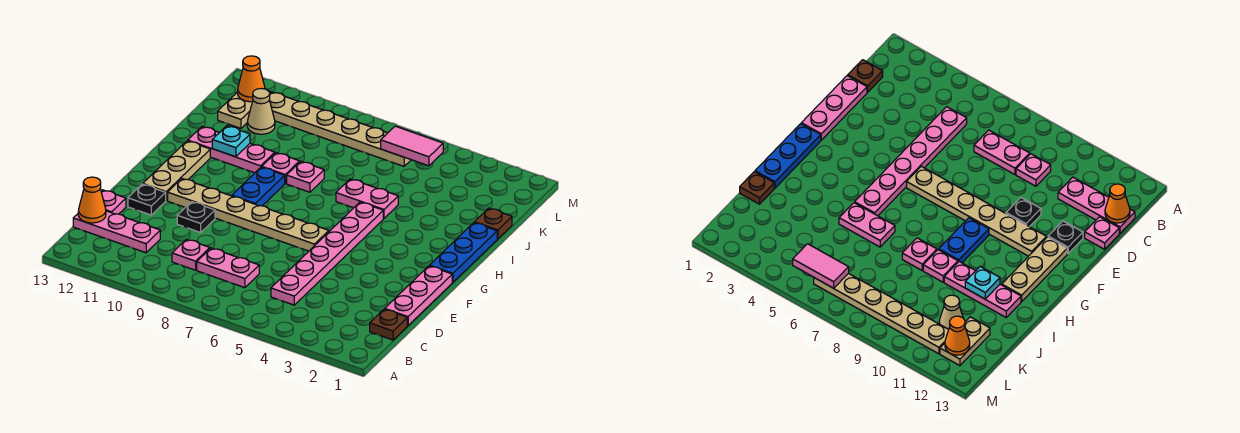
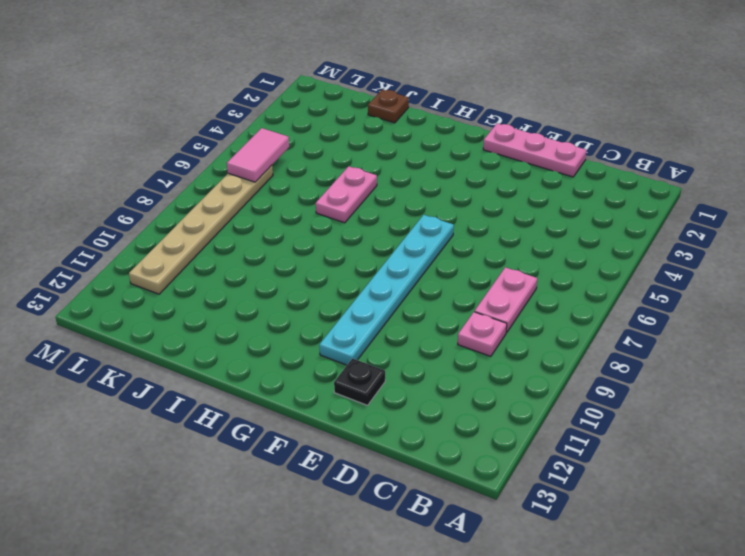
cyan 1x6 plate [319,215,454,365] -> tan 1x6 plate [168,179,329,251]
none -> brown 1x1 plate [370,309,407,340]
none -> pink 1x6 plate [271,202,383,305]
none -> pink 1x3 plate [73,211,160,253]

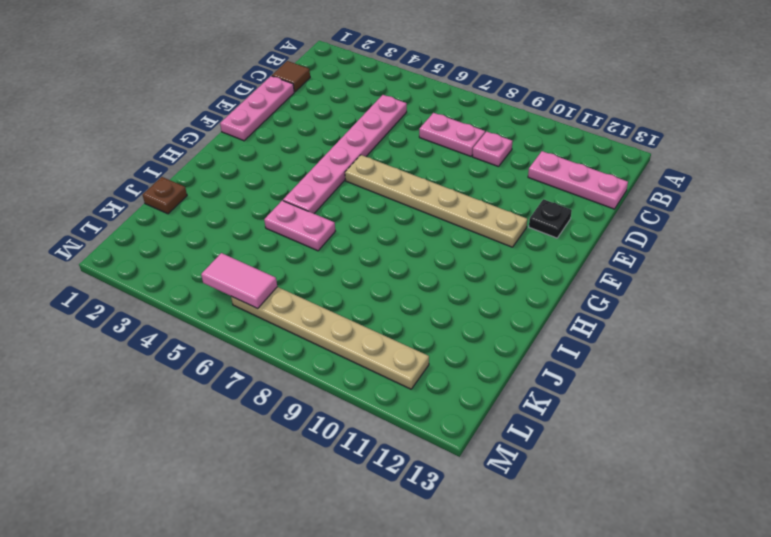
brown 1x1 tile [272,61,310,92] -> brown 1x1 plate [370,309,407,340]
none -> pink 1x1 plate [101,190,126,214]
none -> black 1x1 plate [177,202,215,233]
none -> tan 1x3 plate [143,141,210,200]

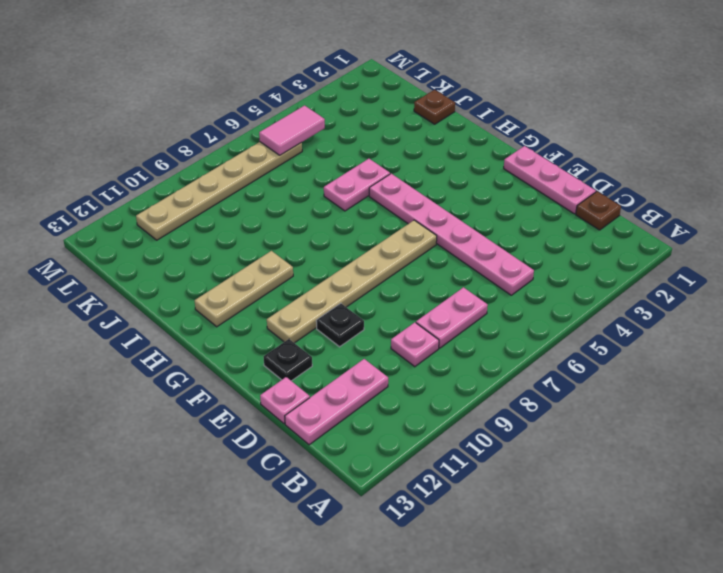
tan 1x3 plate [195,251,293,327] -> tan 1x3 plate turned to [143,141,210,200]
none -> blue 1x3 plate [430,223,497,282]
none -> blue 1x2 plate [232,167,285,206]
none -> pink 1x1 plate [287,162,324,192]

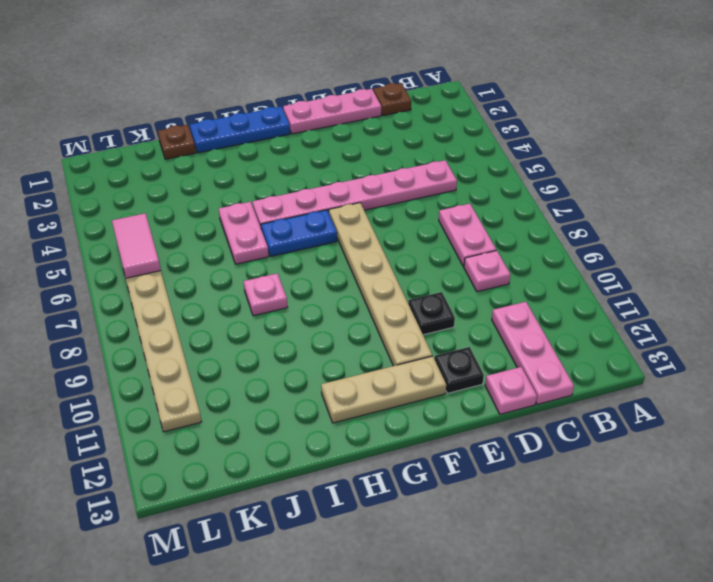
blue 1x2 plate [261,210,337,256] -> blue 1x2 plate moved to [232,167,285,206]
none -> pink 1x1 plate [262,153,300,183]
none -> pink 1x3 plate [188,127,275,173]
none -> tan 1x1 cone [247,88,275,134]

